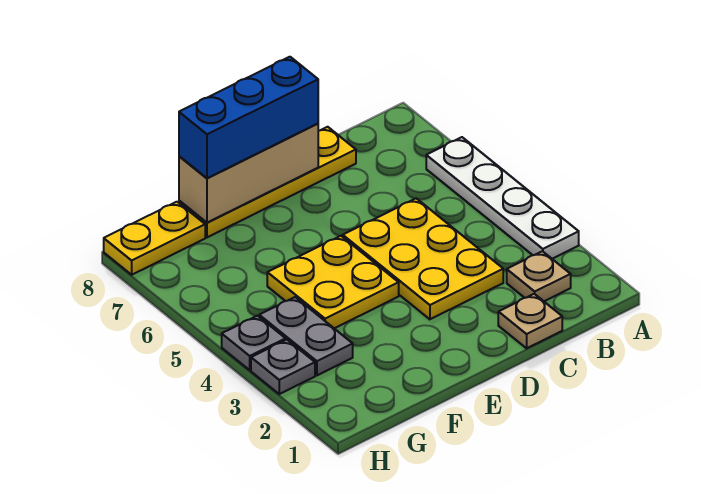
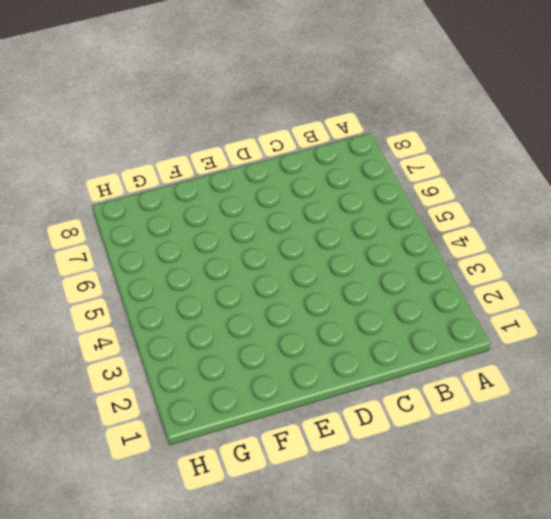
none -> white 1x4 plate [426,137,579,259]
none -> tan 1x1 plate [507,251,571,301]
none -> tan 1x1 plate [498,294,562,348]

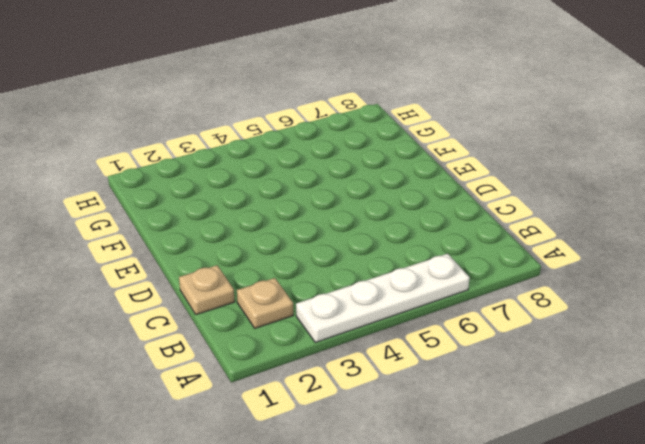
none -> yellow 2x3 plate [343,198,503,319]
none -> yellow 1x4 plate [179,127,356,237]
none -> yellow 2x2 plate [267,236,399,328]

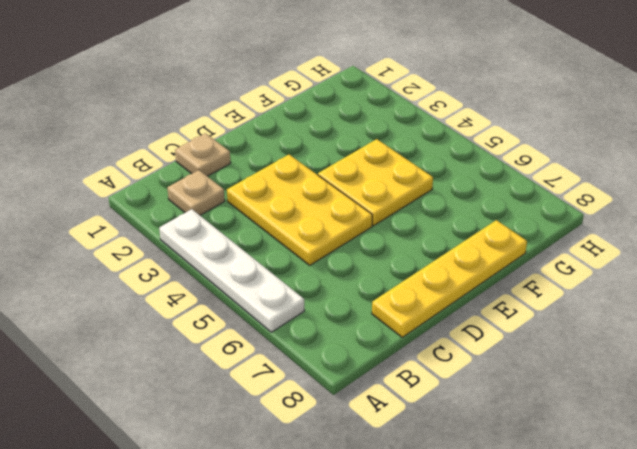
none -> grey 1x2 plate [259,297,353,375]
none -> yellow 1x2 plate [104,202,205,275]
none -> grey 1x1 plate [251,340,315,394]

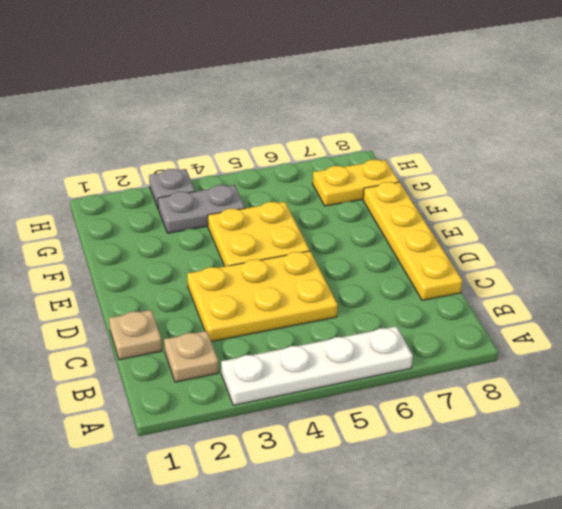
yellow 1x2 plate [313,160,399,206] -> yellow 1x2 plate turned to [104,202,205,275]
none -> grey 1x1 plate [222,316,286,370]
none -> tan 1x3 brick [179,124,318,223]
none -> blue 1x3 brick [179,57,318,178]

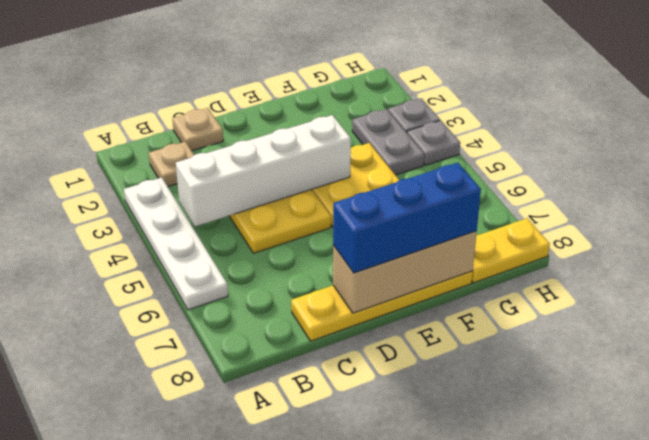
white 1x4 brick [176,115,351,226] -> none

